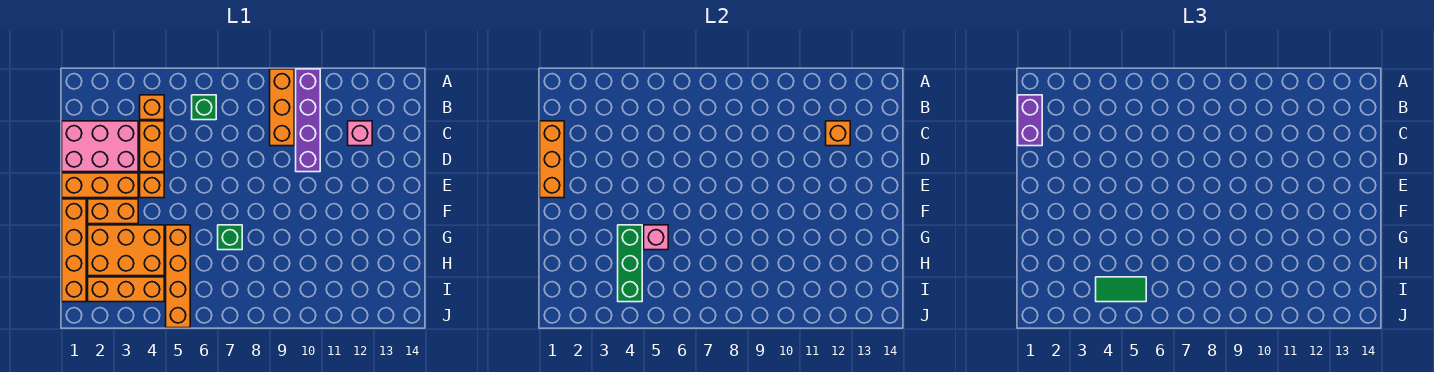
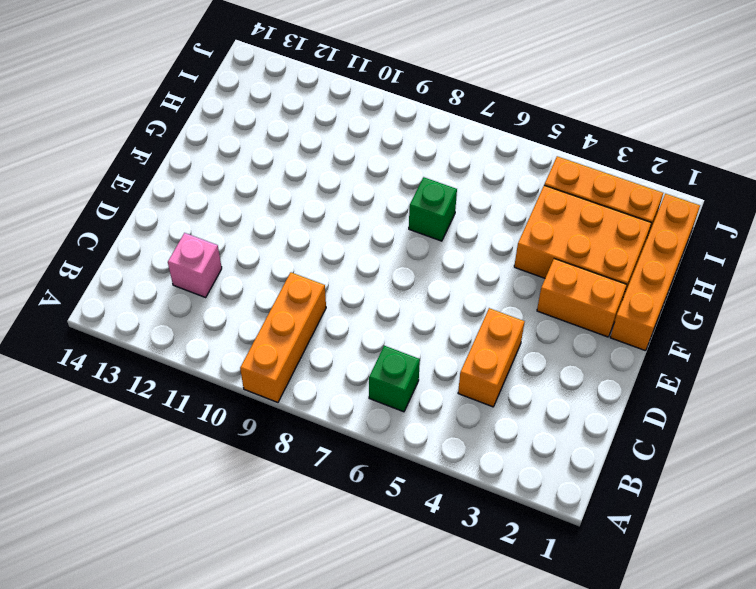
none -> purple 1x4 brick [296,69,320,172]
none -> orange 1x1 brick [140,95,164,120]
none -> pink 2x3 brick [62,121,138,172]

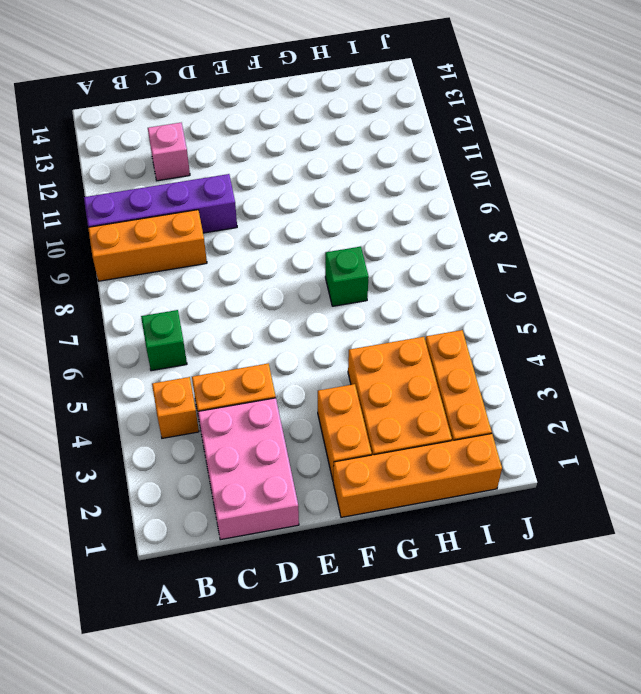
none -> orange 1x3 brick [62,173,138,198]
none -> orange 1x1 brick [140,173,164,198]
none -> orange 1x4 brick [166,225,190,328]

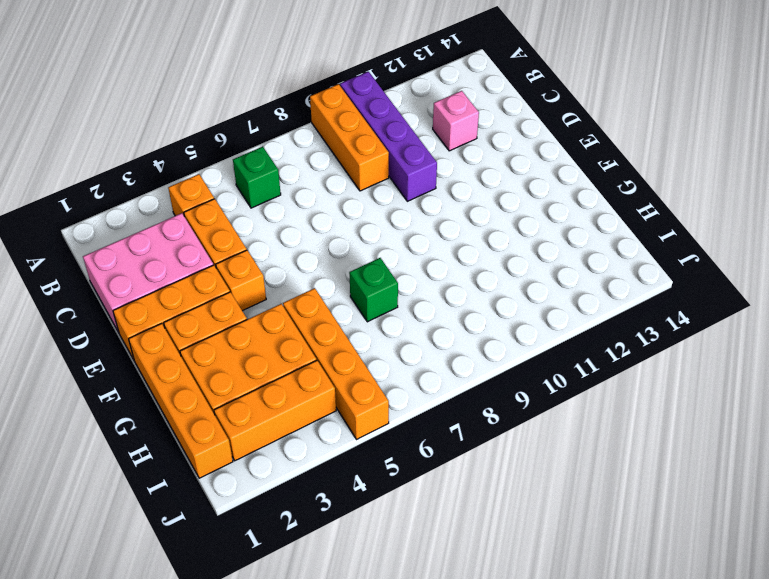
none -> orange 1x3 brick [540,121,564,198]
none -> orange 1x1 brick [826,121,850,146]
none -> green 1x3 brick [618,225,642,302]

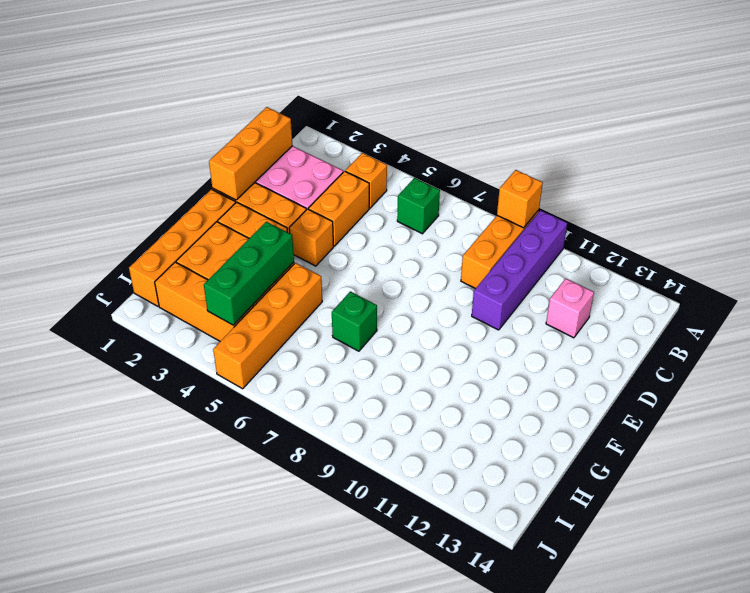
orange 1x1 brick [497,170,543,228] -> orange 1x1 brick moved to [826,121,850,146]
none -> pink 1x1 brick [644,225,668,250]
none -> purple 1x2 brick [1018,95,1042,146]
none -> green 1x2 tile [1096,277,1146,302]

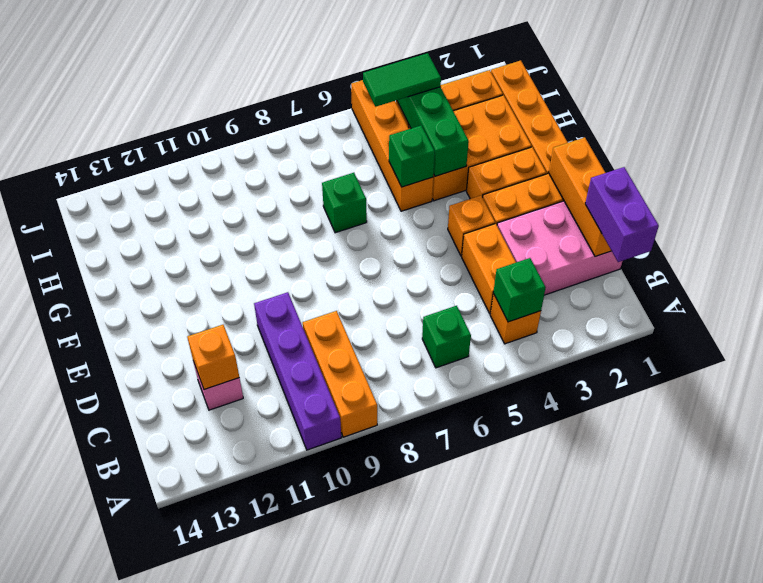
green 1x1 brick [493,258,546,322] -> none
green 1x1 brick [389,126,435,187] -> pink 1x1 brick [644,225,668,250]

